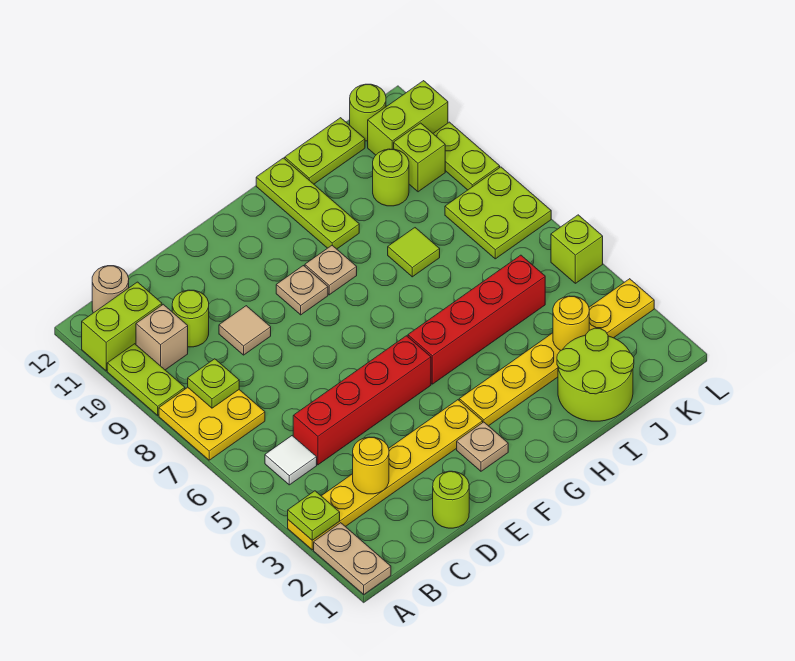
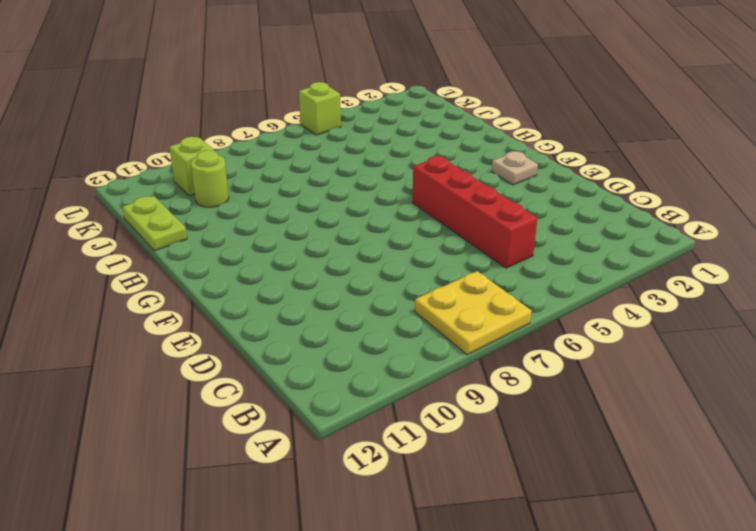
none -> tan 1x2 plate [314,523,391,594]
none -> yellow 1x6 plate [288,400,483,550]
none -> lime 1x2 plate [107,344,185,415]
none -> lime 1x2 brick [82,282,162,371]

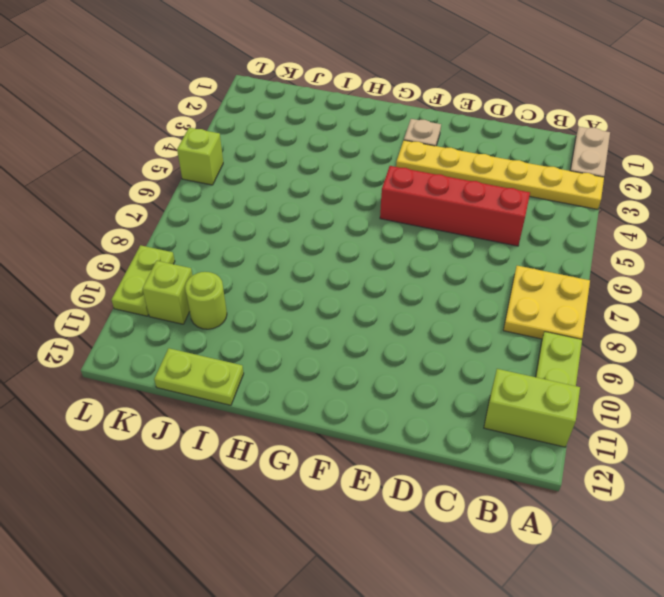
none -> white 1x1 tile [265,436,317,485]
none -> tan 1x1 brick [136,304,188,370]
none -> tan 1x1 round brick [92,266,129,313]
none -> lime 1x1 round brick [172,290,209,347]

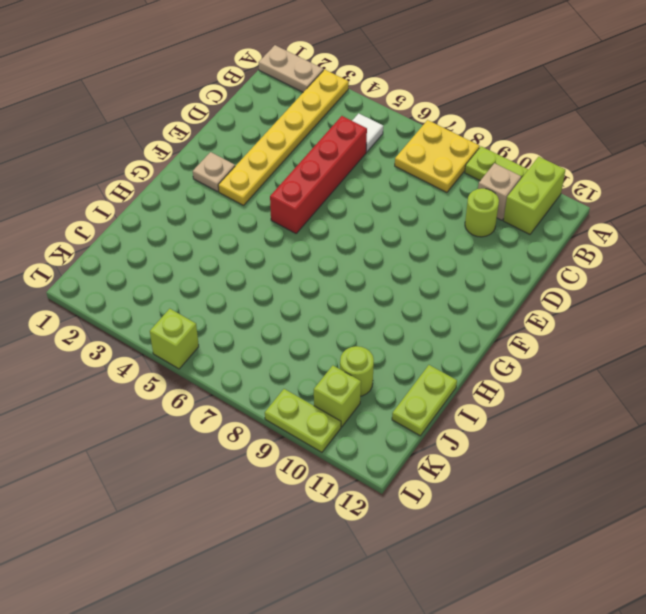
none -> tan 1x1 round brick [92,266,129,313]
none -> lime 1x1 round brick [433,471,469,528]
none -> tan 1x1 tile [219,306,271,355]
none -> tan 1x1 plate [276,266,328,315]

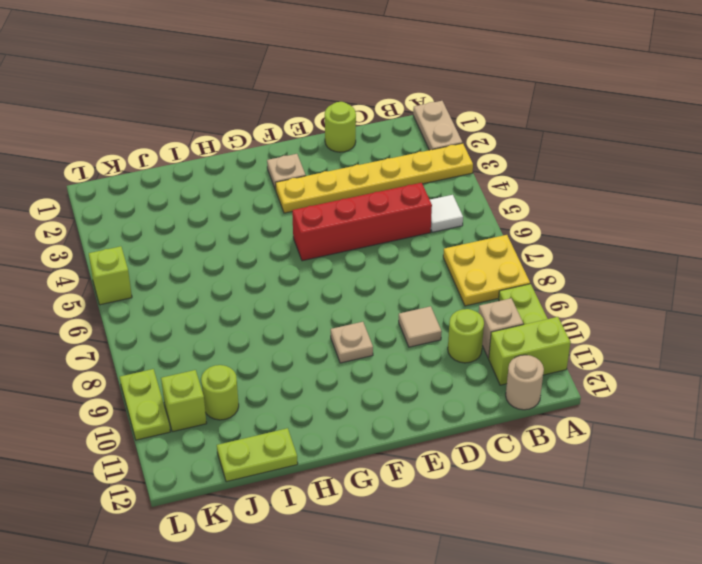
none -> yellow 1x6 plate [459,279,654,426]
none -> red 1x4 brick [408,255,545,384]
none -> tan 1x1 plate [305,246,357,295]
none -> lime 1x3 plate [256,158,359,249]

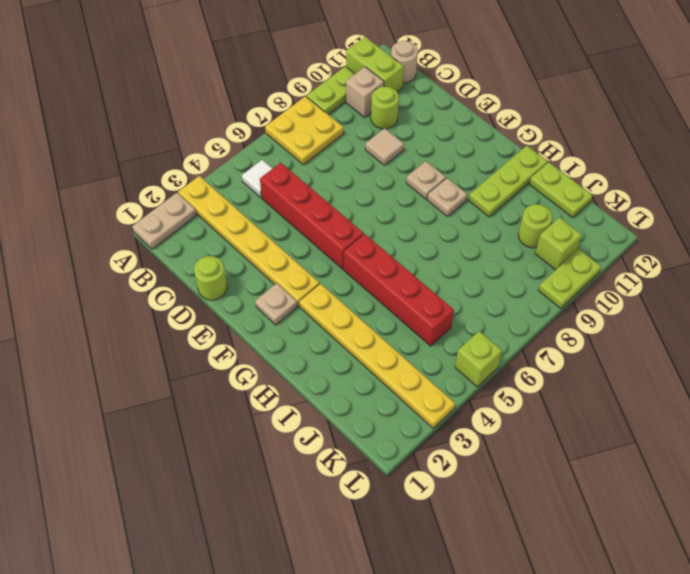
none -> lime 2x2 round brick [557,328,634,421]
none -> lime 1x1 tile [388,228,440,277]
none -> lime 2x2 plate [445,167,551,259]
none -> lime 1x2 brick [368,81,448,155]

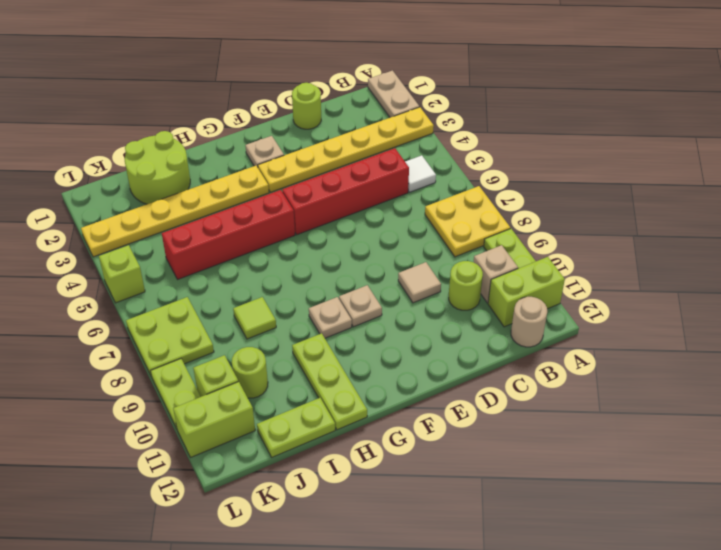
none -> lime 1x1 round brick [350,84,386,141]
none -> lime 1x1 plate [288,491,340,540]
none -> lime 1x1 plate [188,359,239,408]
none -> yellow 1x1 round brick [353,437,389,494]

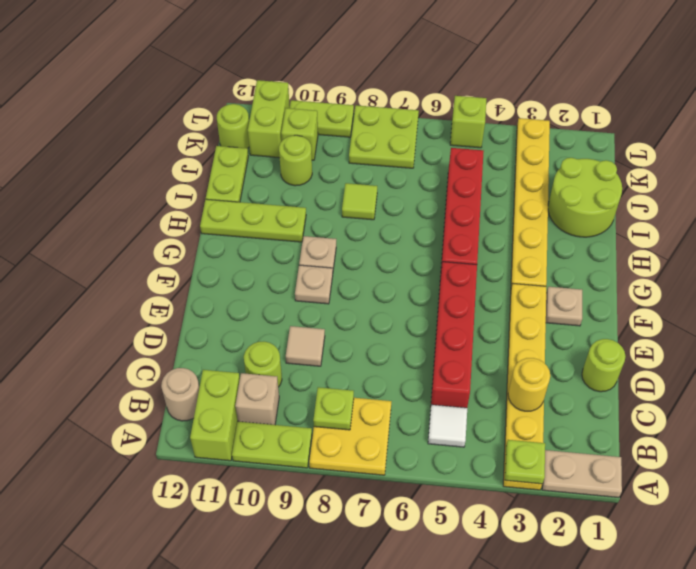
none -> yellow 1x1 round brick [553,296,589,351]

